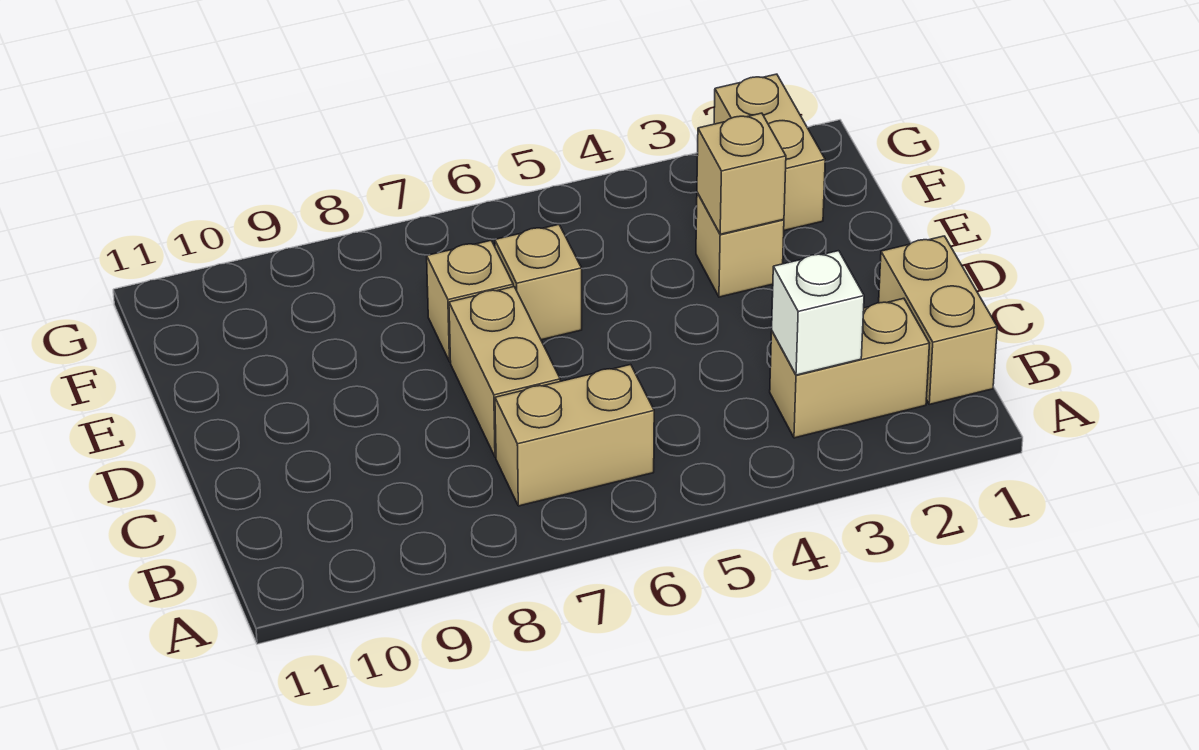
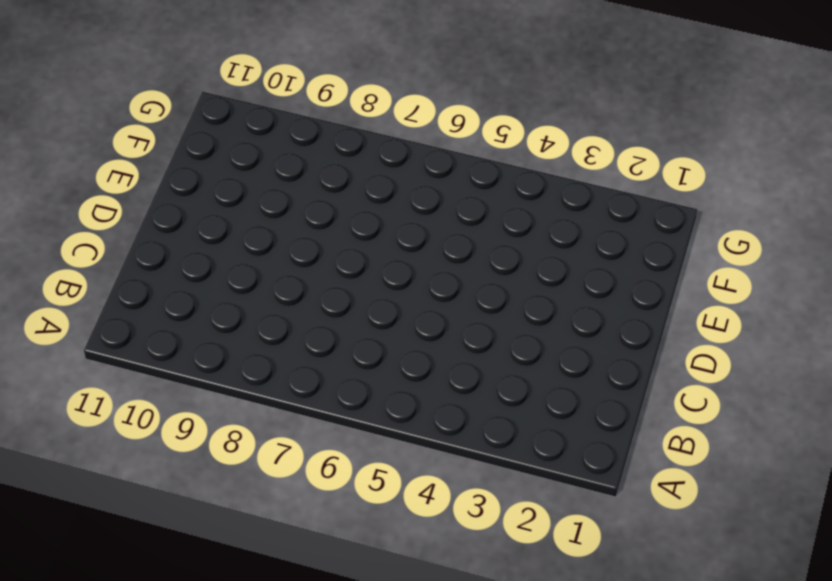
none -> tan 1x2 brick [879,236,997,404]
none -> tan 1x2 brick [770,298,929,438]

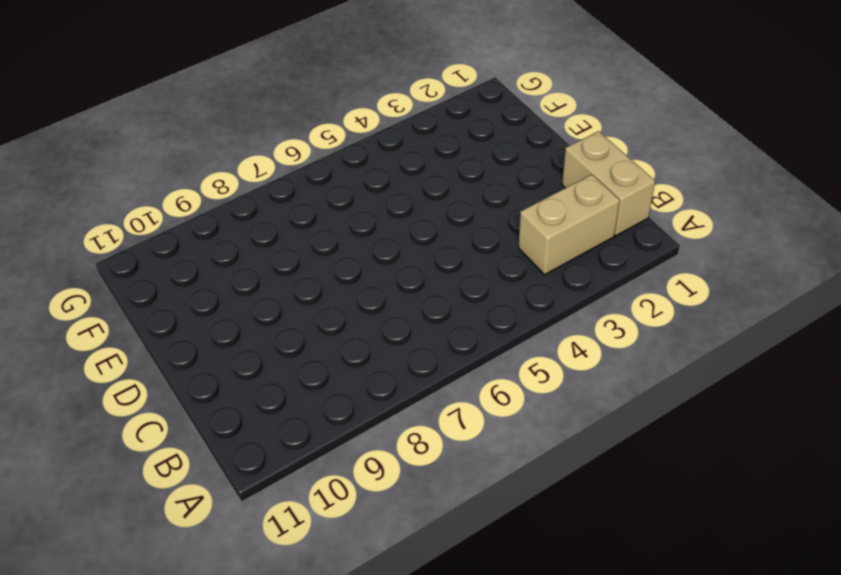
none -> tan 1x2 brick [495,365,654,506]
none -> tan 1x2 brick [449,287,560,457]

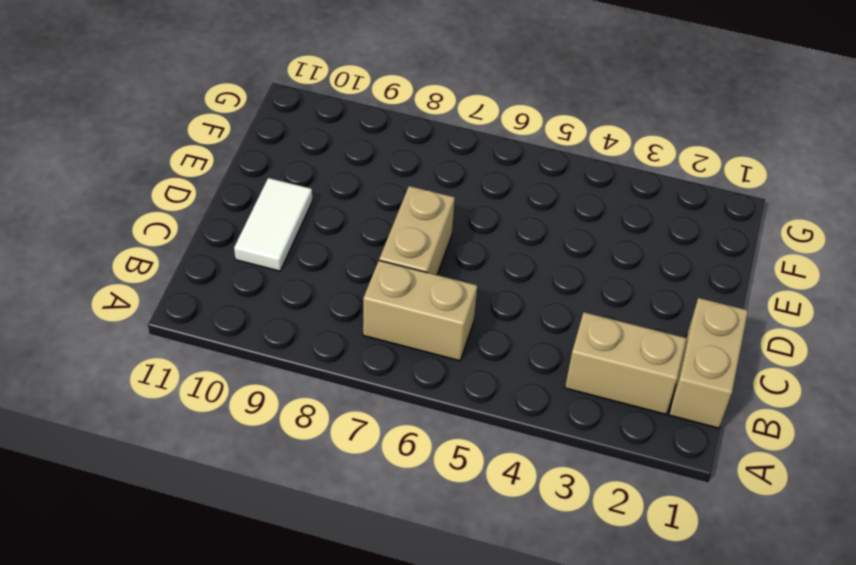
white 1x2 tile [234,178,312,271] -> none
none -> tan 1x1 brick [696,193,784,297]
none -> tan 1x1 brick [495,225,582,340]

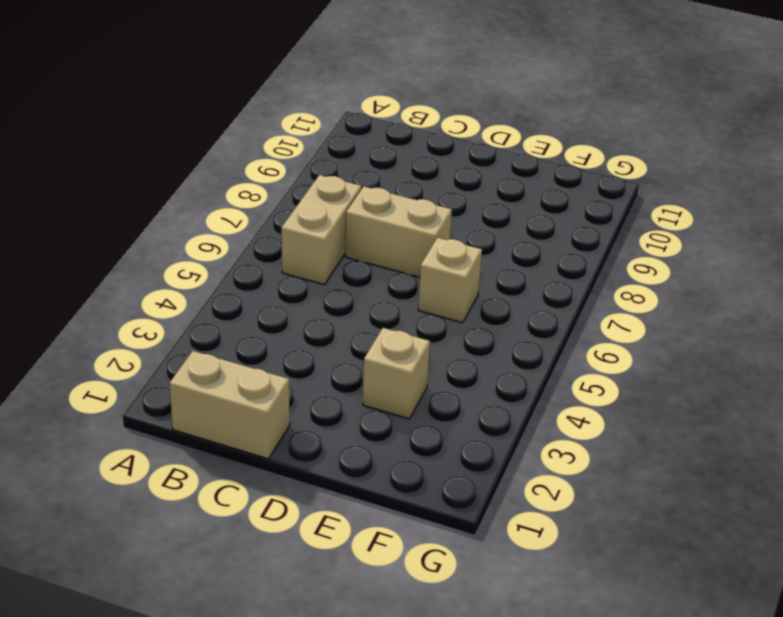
none -> tan 1x2 brick [770,298,929,438]
none -> tan 1x1 brick [427,241,513,362]

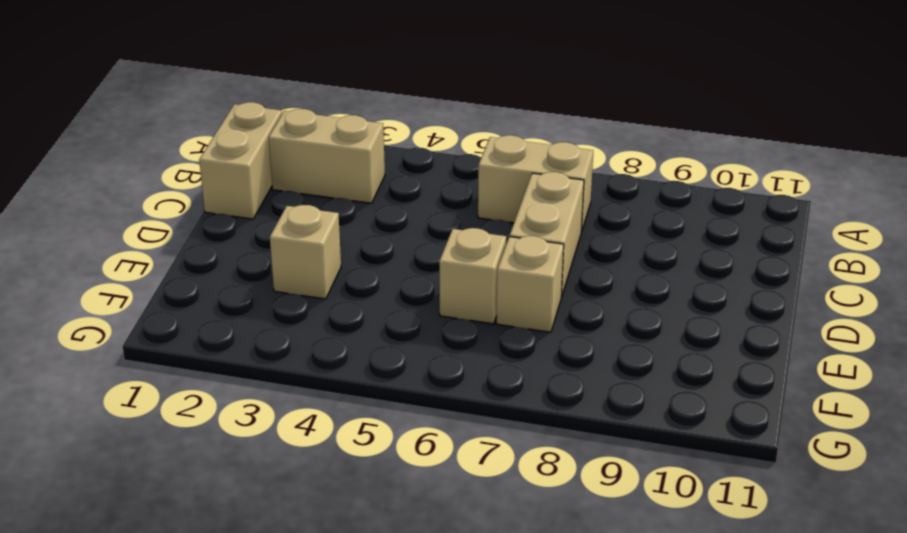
none -> tan 1x2 brick [714,74,825,231]
none -> white 1x1 brick [772,251,864,375]

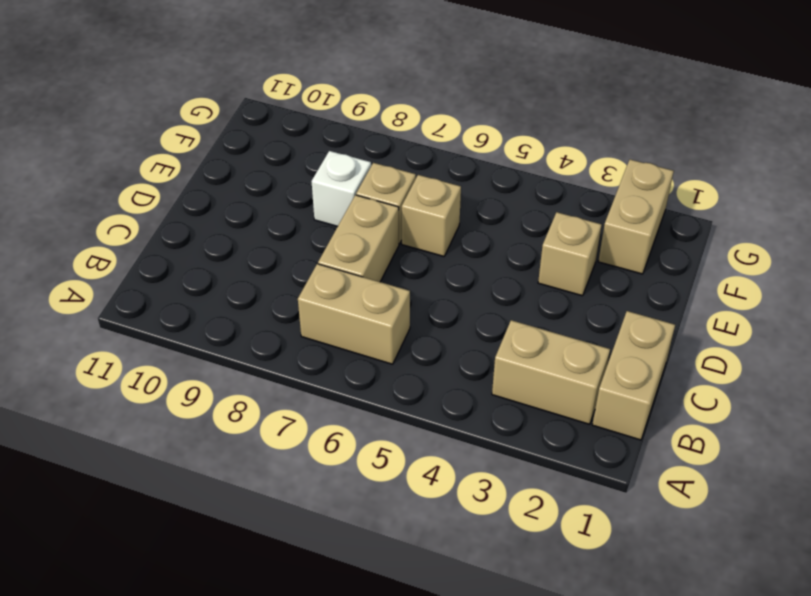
white 1x1 brick [311,151,371,226] -> white 1x1 brick moved to [772,251,864,375]
none -> tan 1x1 brick [697,113,786,234]

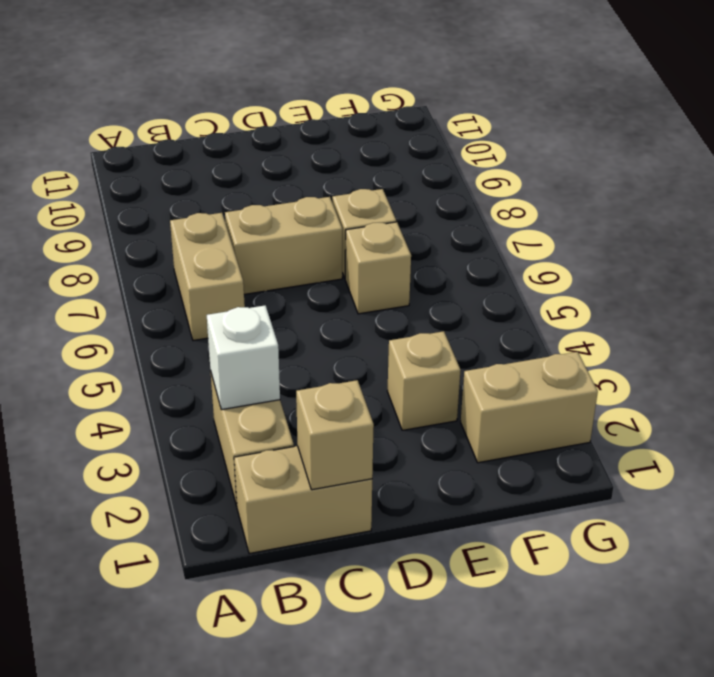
tan 1x1 brick [296,380,374,490] -> tan 1x1 brick moved to [697,113,786,234]

